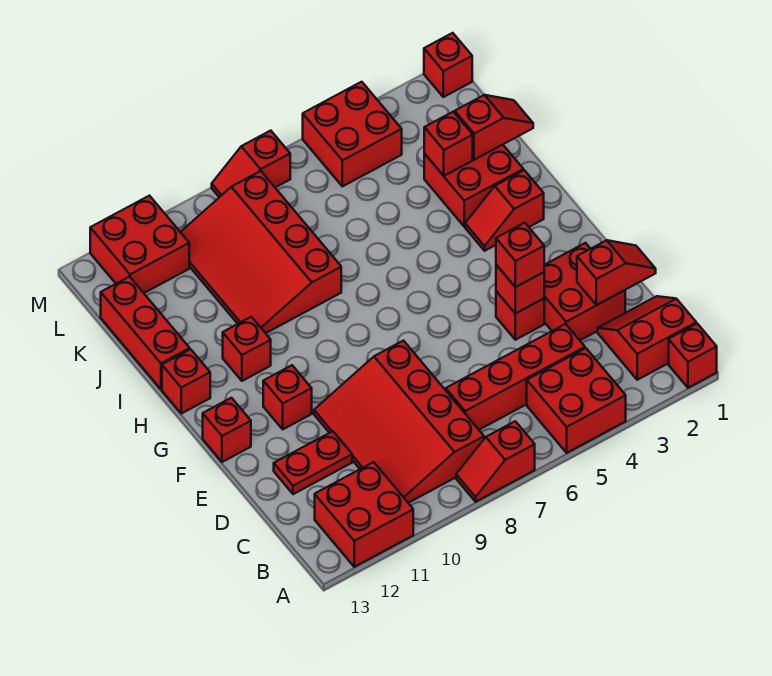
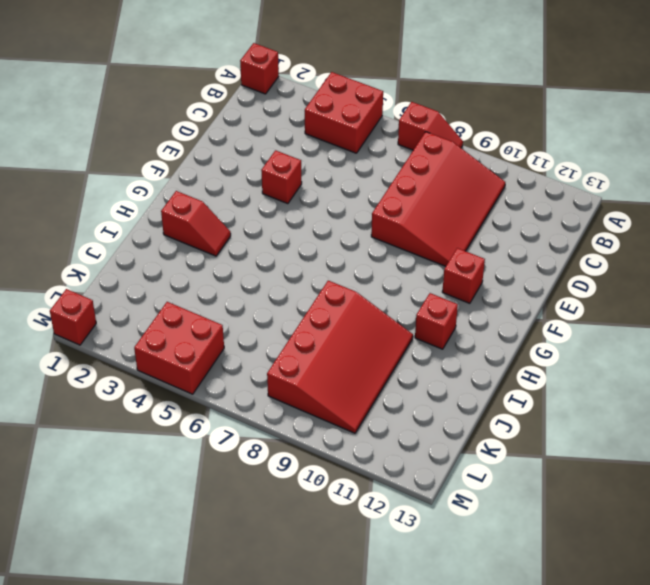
none -> red 2x2 brick [315,462,413,567]
none -> red 2x2 slope [597,296,696,380]
none -> red 1x4 brick [446,324,585,430]

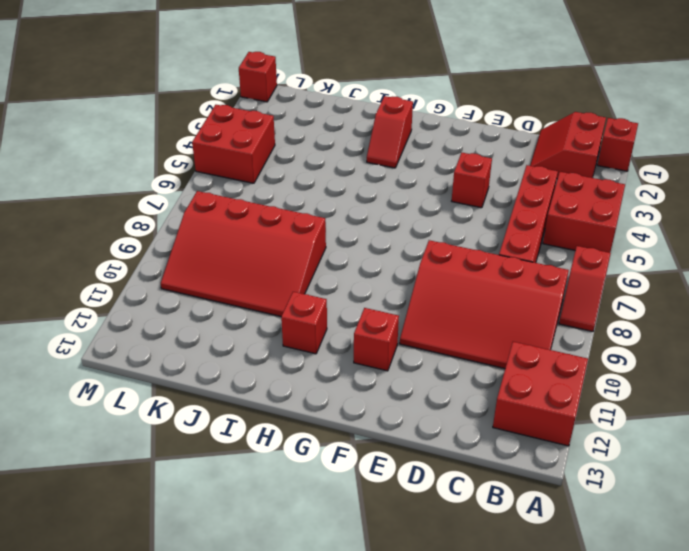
none -> red 2x2 brick [544,243,625,340]
none -> red 1x2 plate [274,431,352,494]
none -> red 1x1 brick [203,398,251,462]

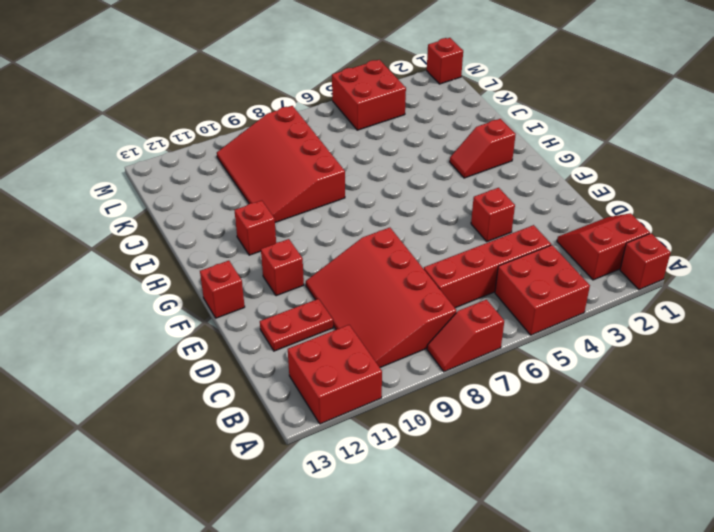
none -> red 2x2 brick [544,243,625,340]
none -> red 1x1 brick [162,349,210,414]
none -> red 2x2 brick [424,145,523,226]

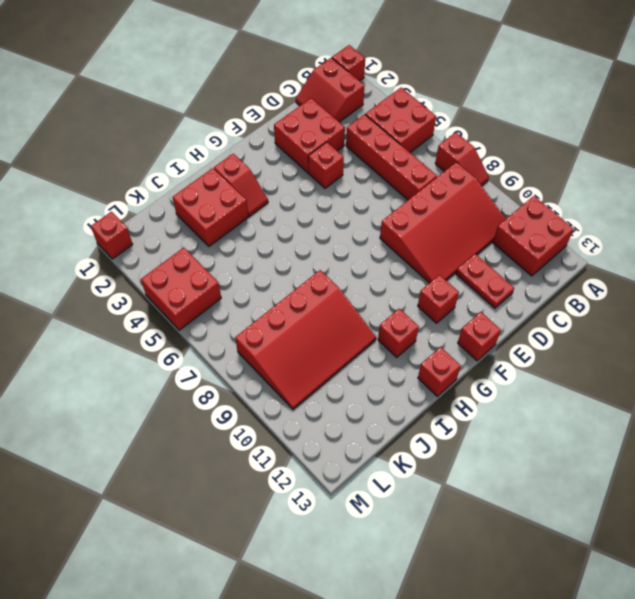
none -> red 1x3 brick [101,277,190,389]
none -> red 2x2 brick [90,196,189,293]
none -> red 1x2 slope [212,131,290,197]

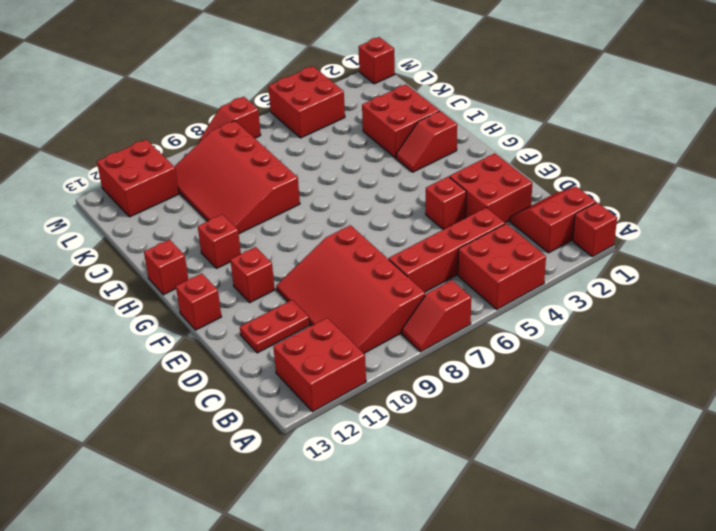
none -> red 1x3 brick [101,277,190,389]
none -> red 1x2 slope [577,240,656,305]
none -> red 1x1 brick [496,265,544,314]

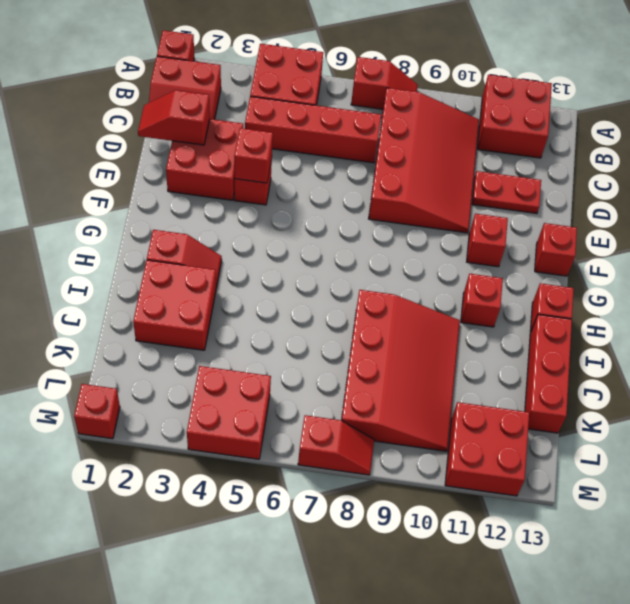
none -> red 1x2 slope [455,95,533,160]
none -> red 1x1 brick [424,112,473,176]
none -> red 1x1 brick [496,223,544,287]

